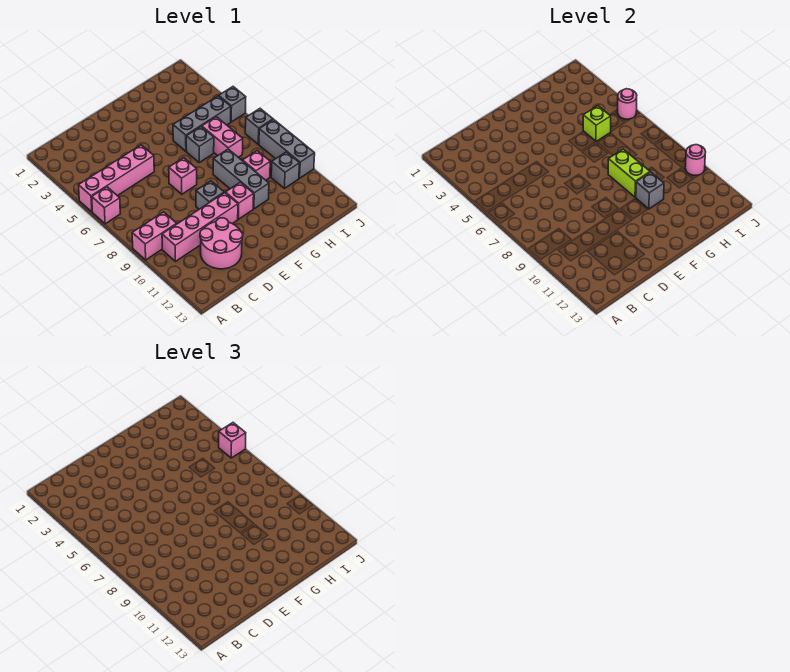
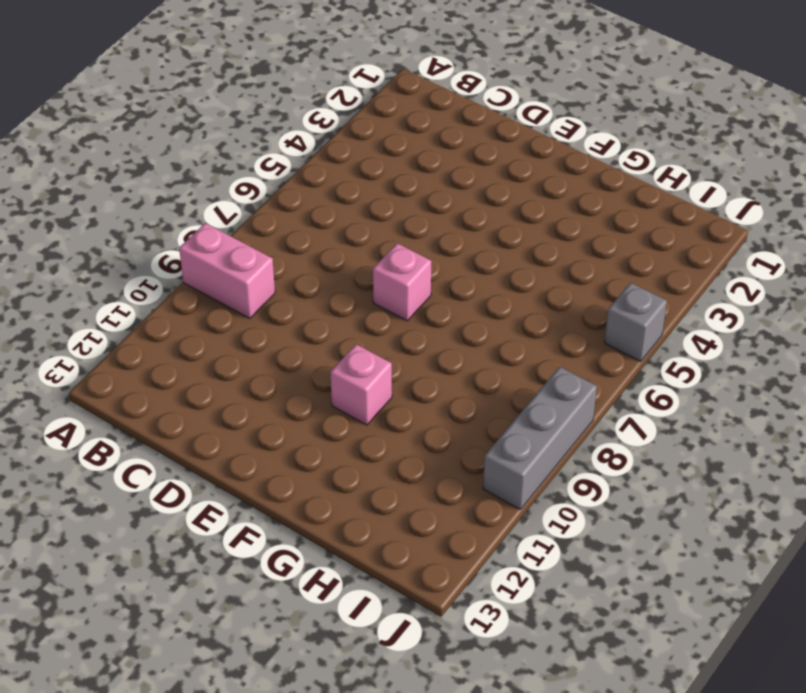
none -> pink 1x4 brick [79,145,154,212]
none -> pink 1x1 brick [92,187,120,224]
none -> pink 1x4 brick [162,193,238,262]

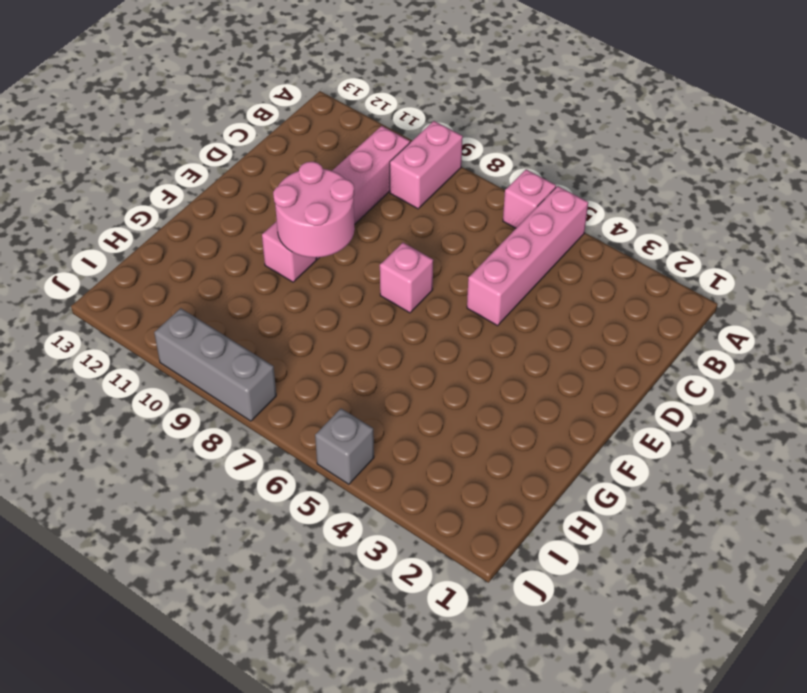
pink 2x2 round brick [273,162,355,258] -> pink 2x2 round brick moved to [200,218,243,269]
none -> grey 1x1 brick [196,181,224,209]
none -> grey 1x3 brick [173,96,231,151]
none -> grey 1x1 brick [186,127,214,162]

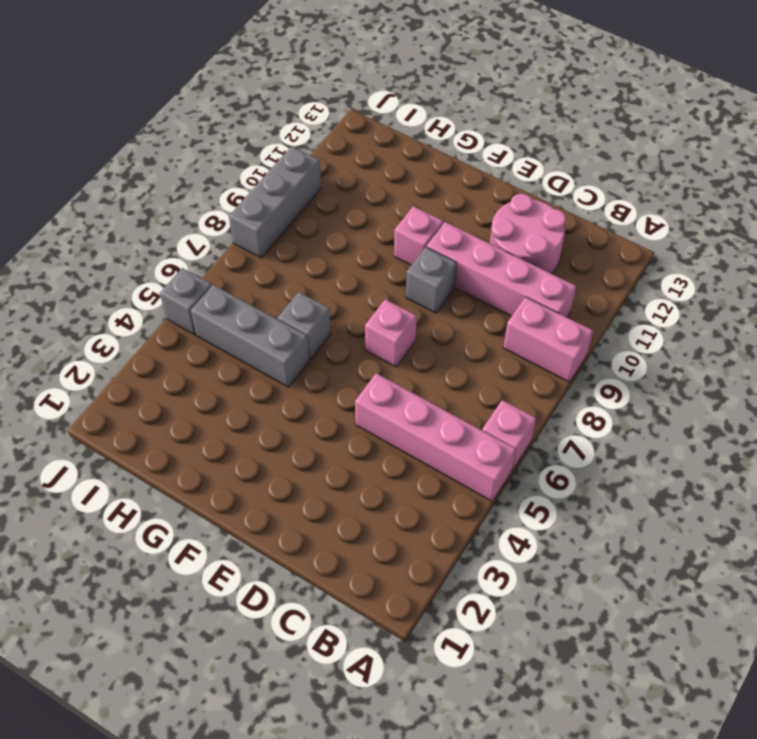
none -> grey 1x3 brick [213,149,269,209]
none -> pink 1x2 brick [202,117,243,157]
none -> pink 1x1 brick [243,151,270,180]

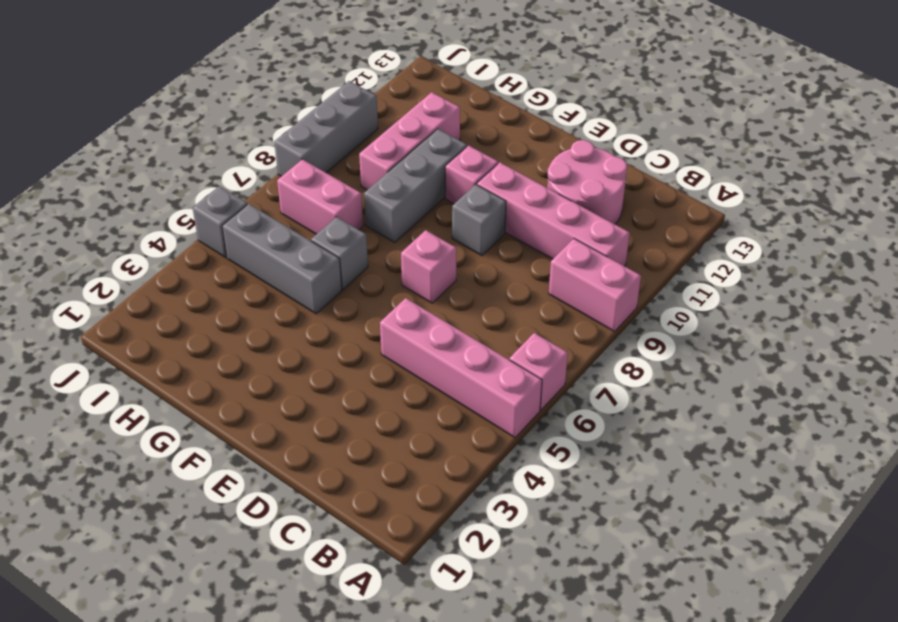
pink 1x2 brick [277,159,363,234] -> pink 1x2 brick turned to [202,117,243,157]
pink 1x3 brick [359,92,460,190] -> pink 1x1 brick [243,151,270,180]
none -> grey 1x1 brick [271,152,300,188]
none -> grey 1x1 brick [245,109,273,144]
none -> lime 1x2 brick [608,149,650,197]

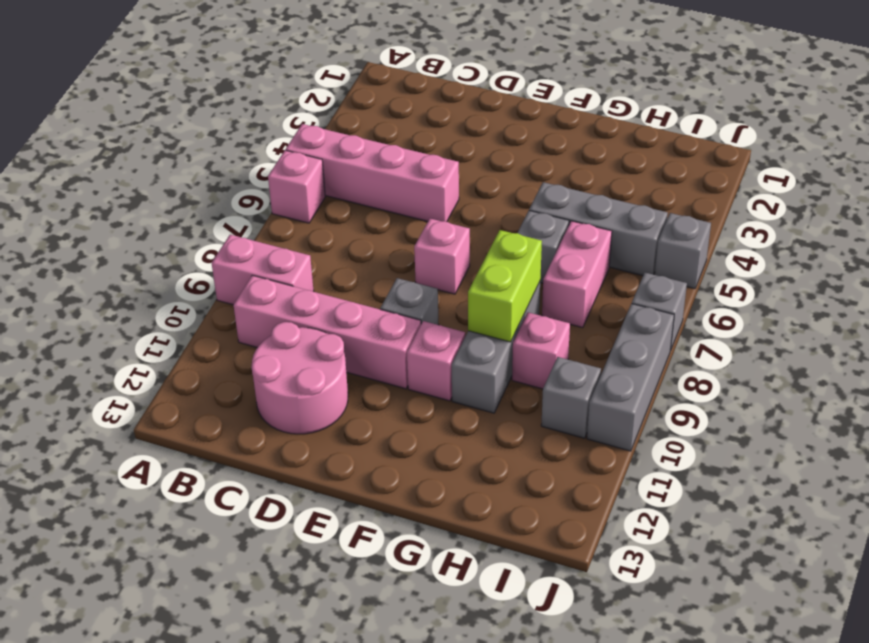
none -> grey 1x1 brick [636,172,664,209]
none -> lime 1x1 brick [583,106,611,141]
none -> pink 1x1 round brick [618,89,637,119]

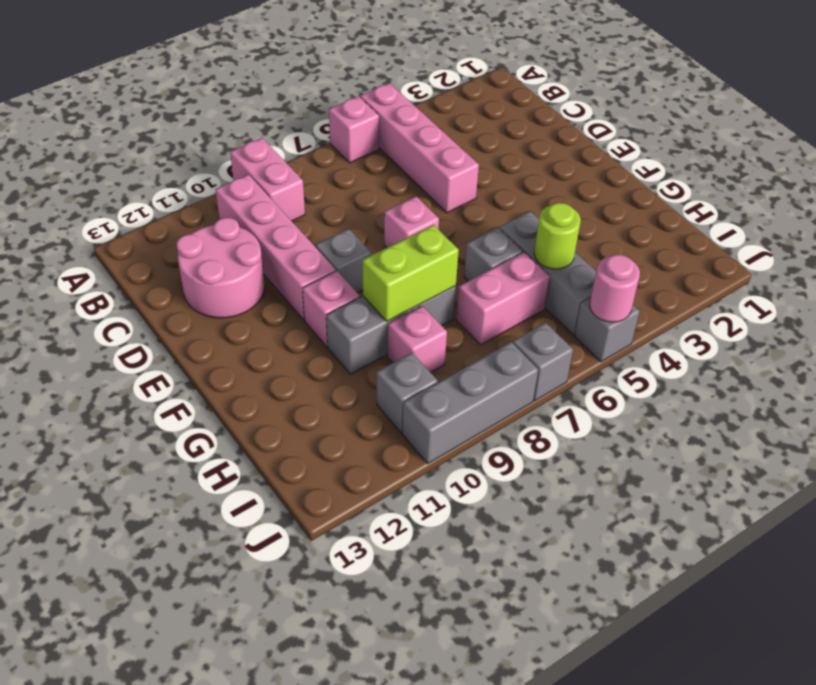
lime 1x1 round brick [534,203,581,269] -> lime 1x1 brick [583,106,611,141]
none -> grey 1x1 brick [636,172,664,209]
none -> pink 1x1 round brick [685,145,706,175]
none -> pink 1x1 brick [219,423,246,458]

